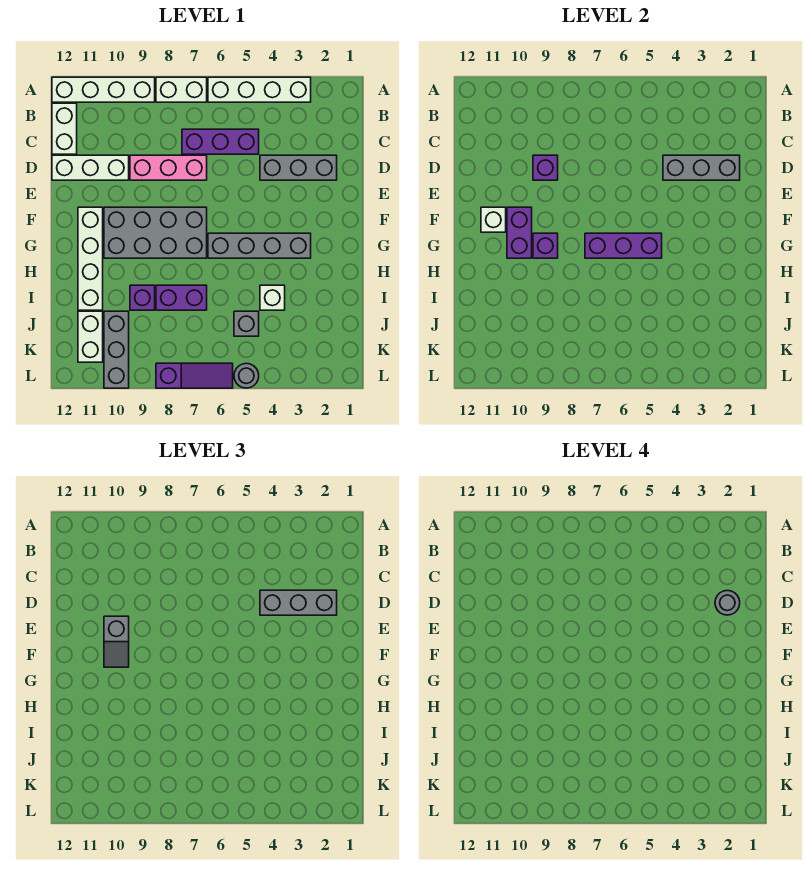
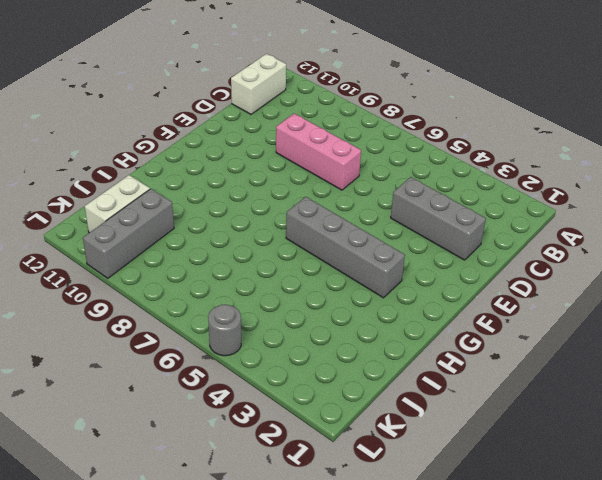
none -> white 1x4 brick [208,77,311,102]
none -> white 1x2 brick [156,77,207,102]
none -> white 1x4 brick [52,77,155,102]

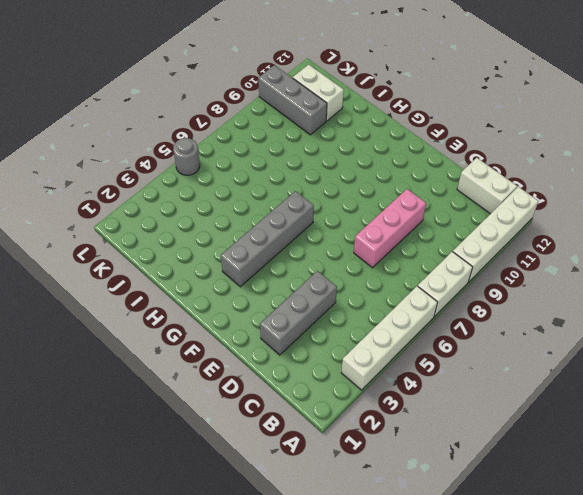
none -> purple 1x3 brick [182,129,259,154]
none -> white 1x3 brick [52,155,129,180]
none -> grey 2x4 brick [104,207,207,258]

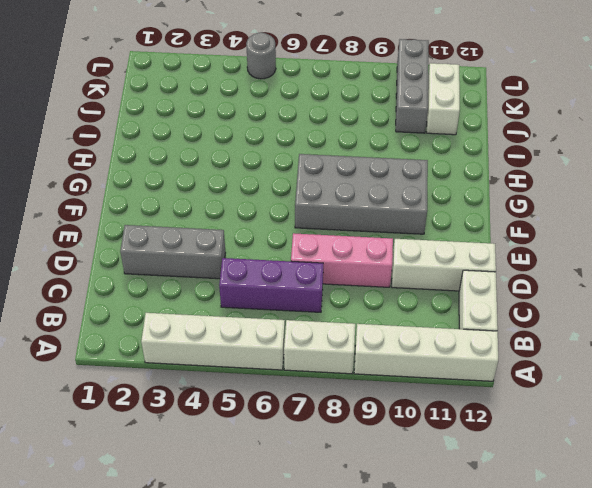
none -> white 1x4 brick [78,207,103,310]
none -> grey 1x4 brick [208,233,311,258]
none -> white 1x1 brick [260,285,285,310]

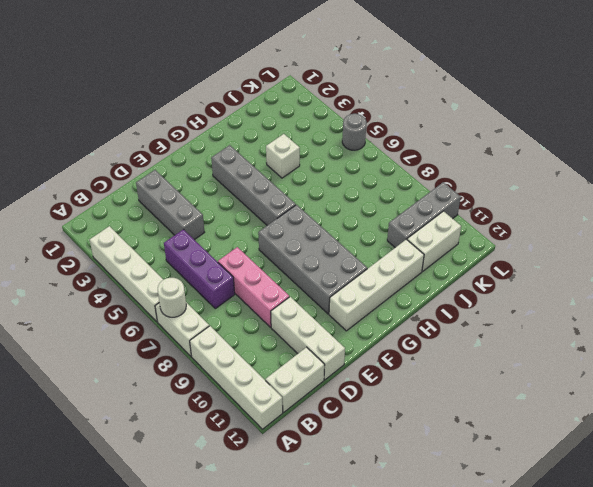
white 1x1 round brick [158,278,186,317] -> none
none -> purple 1x2 brick [156,285,207,310]
none -> purple 1x1 brick [130,285,155,310]
none -> grey 1x1 brick [234,311,259,336]

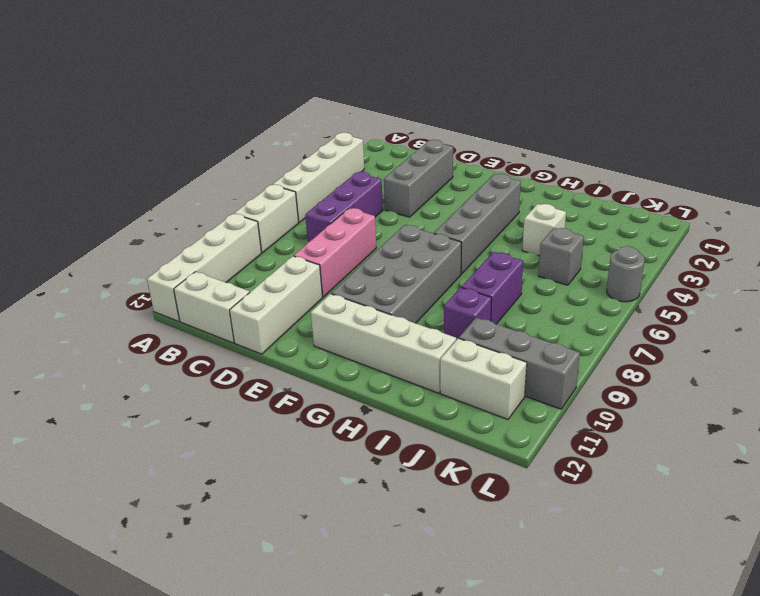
none -> purple 1x3 slope [156,363,233,388]
none -> grey 1x3 brick [663,155,740,180]
none -> purple 1x1 brick [533,155,558,180]

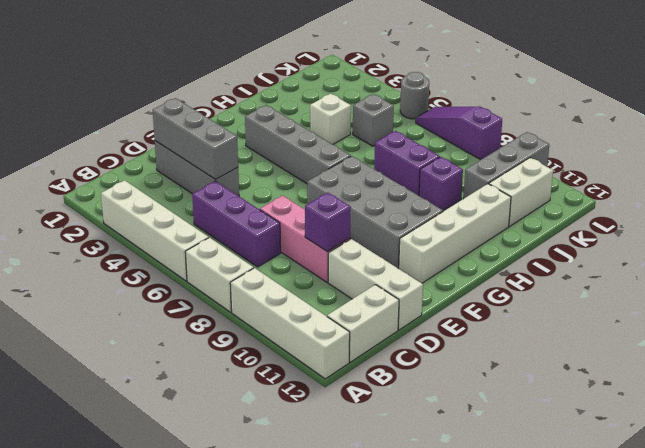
none -> purple 1x2 brick [507,207,532,258]
none -> white 1x1 brick [481,207,506,232]
none -> purple 1x3 brick [585,233,662,258]

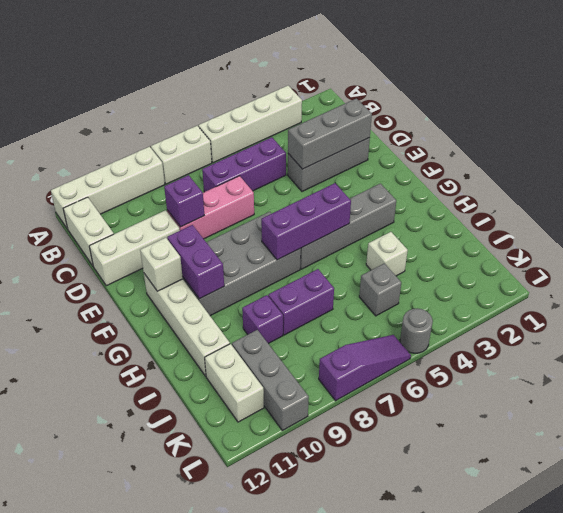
none -> purple 1x1 brick [533,233,558,258]
none -> grey 1x3 brick [260,590,337,615]
none -> grey 1x2 slope [104,616,129,667]

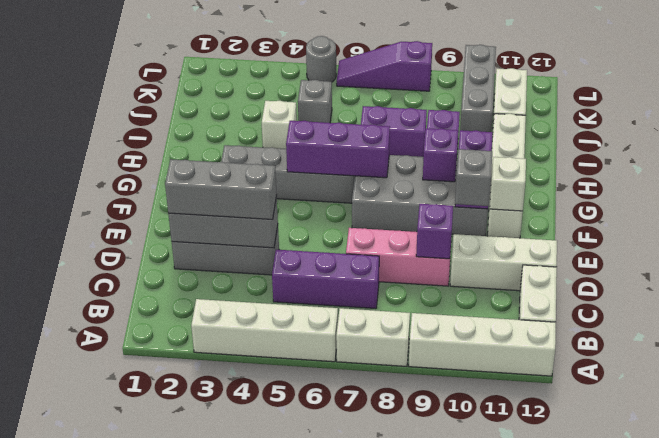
none -> grey 1x1 round brick [715,590,740,615]

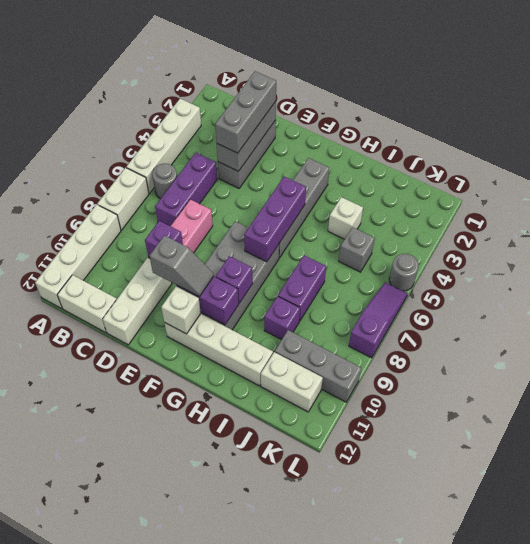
grey 1x1 round brick [152,164,177,199] -> grey 1x1 round brick moved to [715,590,740,615]

